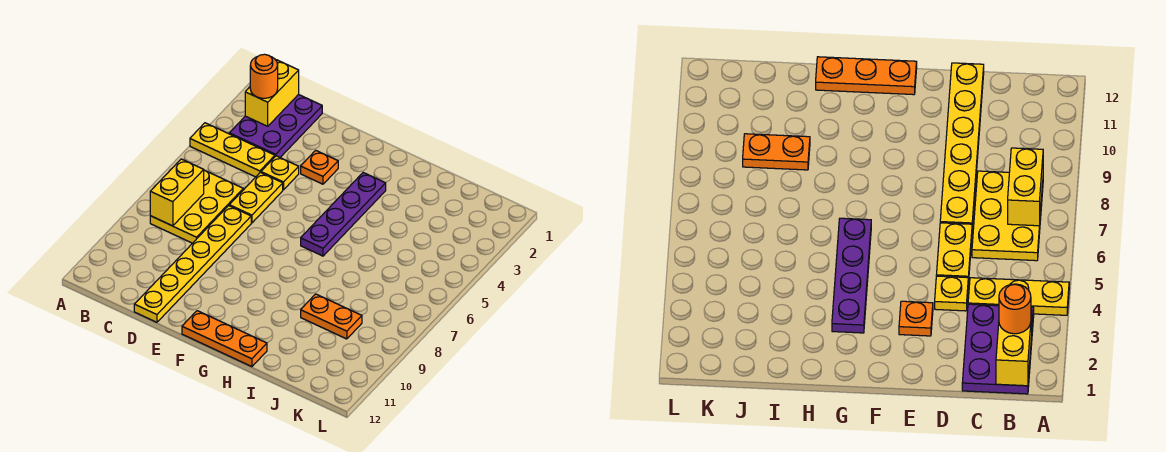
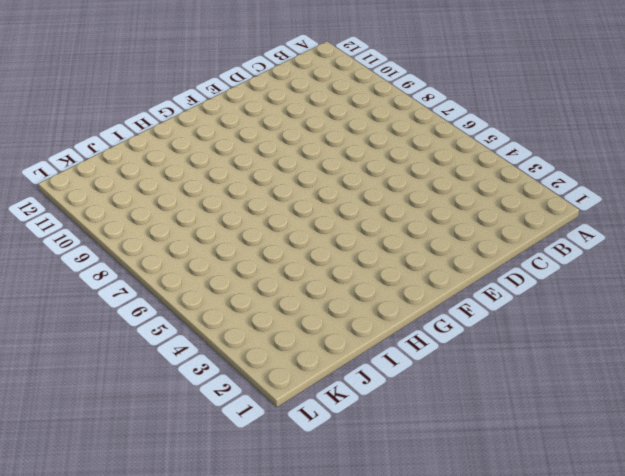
none -> yellow 1x3 plate [190,123,275,177]
none -> purple 2x3 plate [229,94,322,157]
none -> yellow 2x3 plate [150,170,243,243]

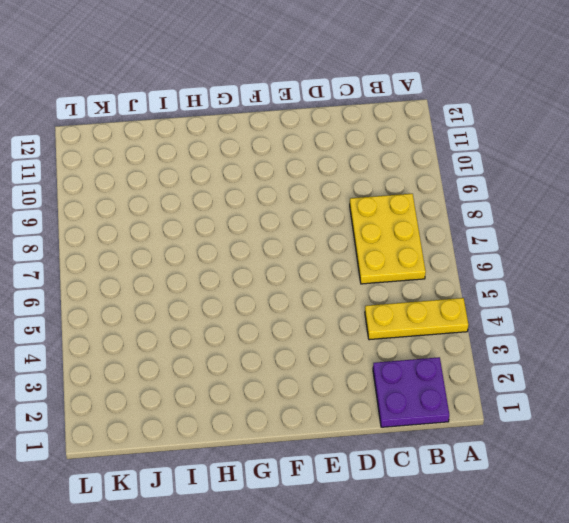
purple 2x2 plate [373,357,449,427] -> purple 2x3 plate [229,94,322,157]
none -> yellow 1x1 plate [261,156,299,190]
none -> yellow 1x2 plate [229,172,283,223]
none -> yellow 1x6 plate [134,206,251,322]

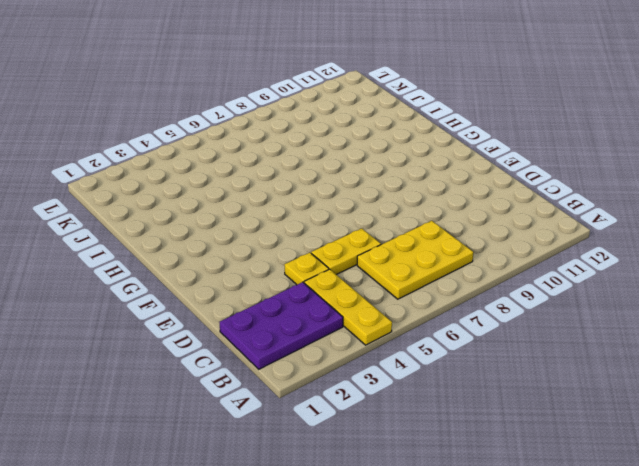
none -> yellow 1x6 plate [134,206,251,322]
none -> orange 1x1 plate [301,150,338,184]
none -> orange 1x3 plate [182,311,267,367]

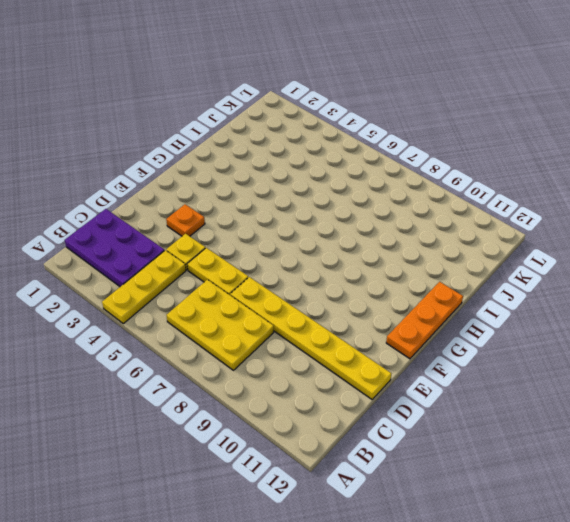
none -> purple 1x4 plate [301,173,386,256]
none -> orange 1x2 plate [301,294,362,339]
none -> yellow 1x2 brick [245,60,299,126]

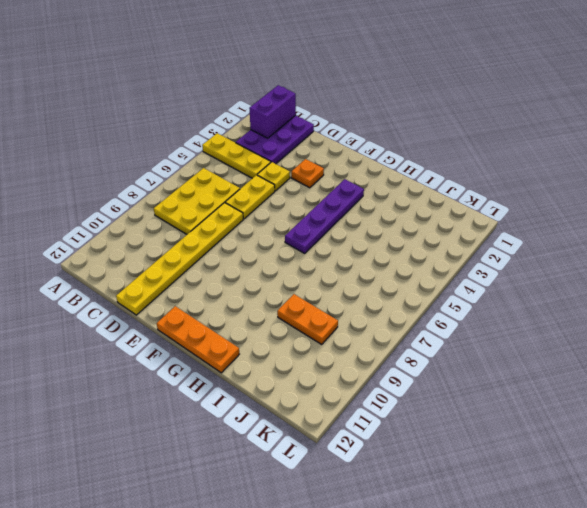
purple 1x2 brick [249,85,296,138] -> yellow 1x2 brick [245,60,299,126]
none -> yellow 1x2 brick [150,159,204,226]
none -> orange 1x1 round brick [250,54,278,98]

